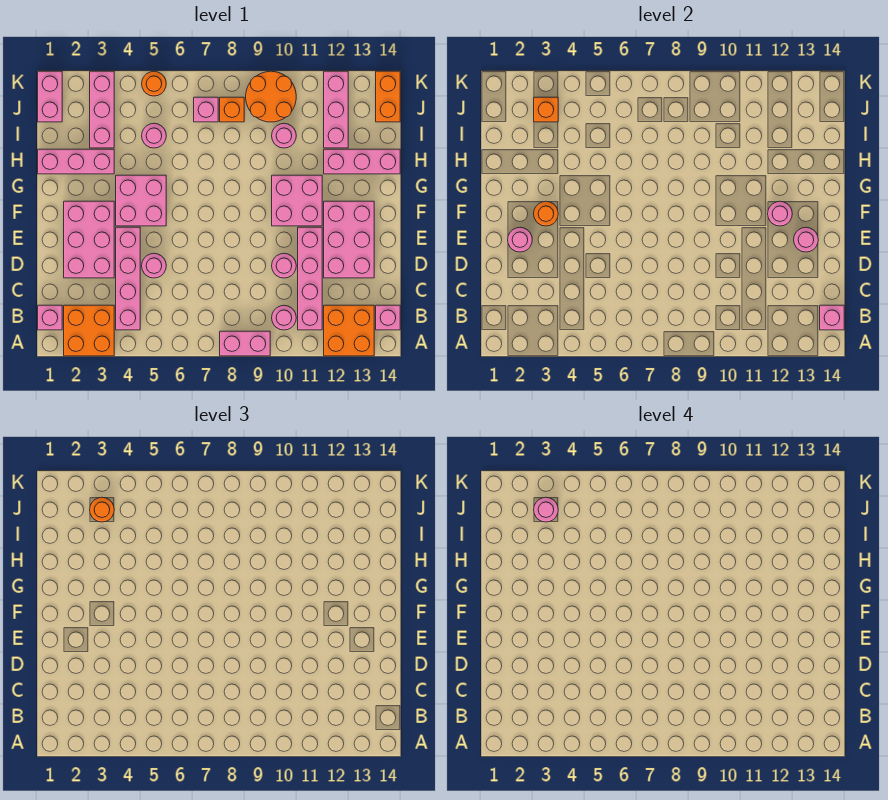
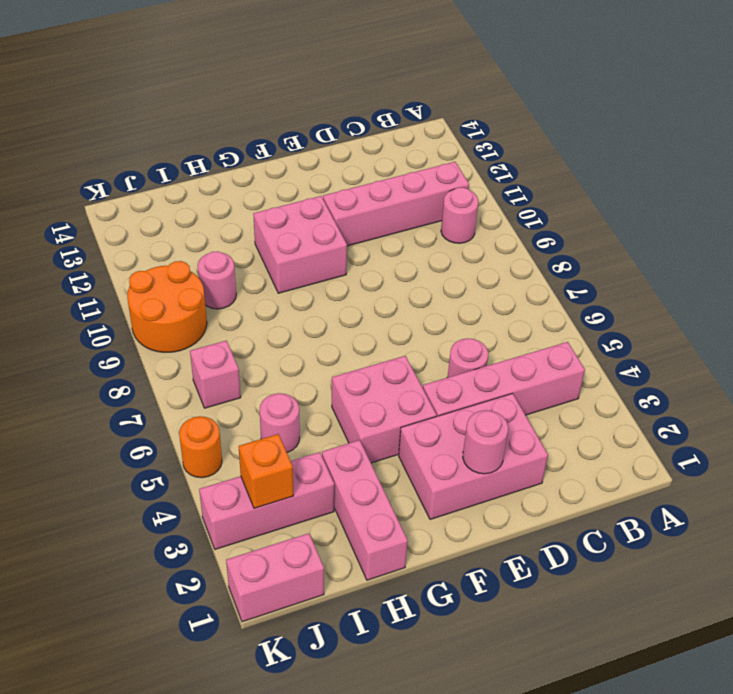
none -> orange 2x2 brick [64,305,114,356]
none -> pink 1x2 brick [220,331,270,356]
none -> orange 2x2 brick [324,305,374,356]
none -> pink 1x1 brick [38,305,62,330]

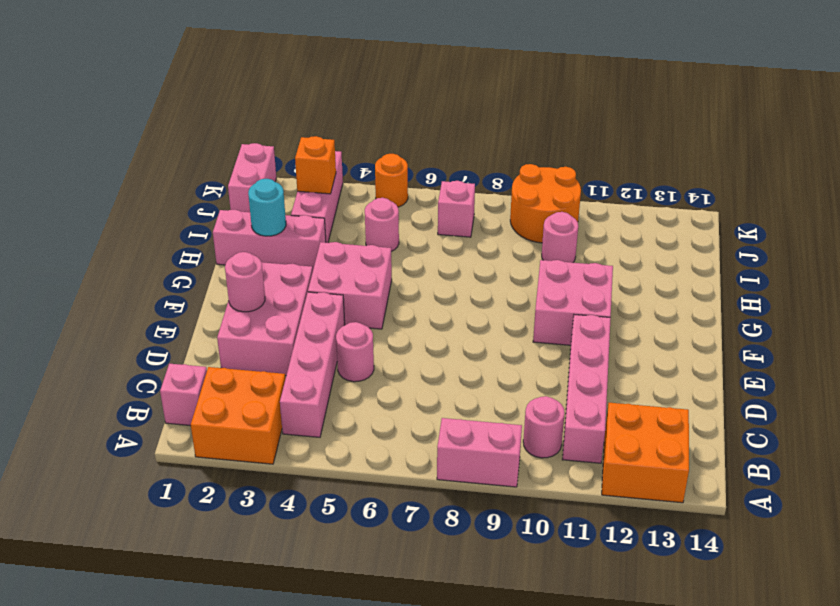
cyan 1x1 round brick [248,179,286,236] -> none
none -> pink 1x1 brick [376,305,400,330]
none -> pink 1x1 round brick [272,253,296,278]
none -> pink 2x3 brick [324,201,374,278]
none -> pink 1x3 brick [324,149,400,174]

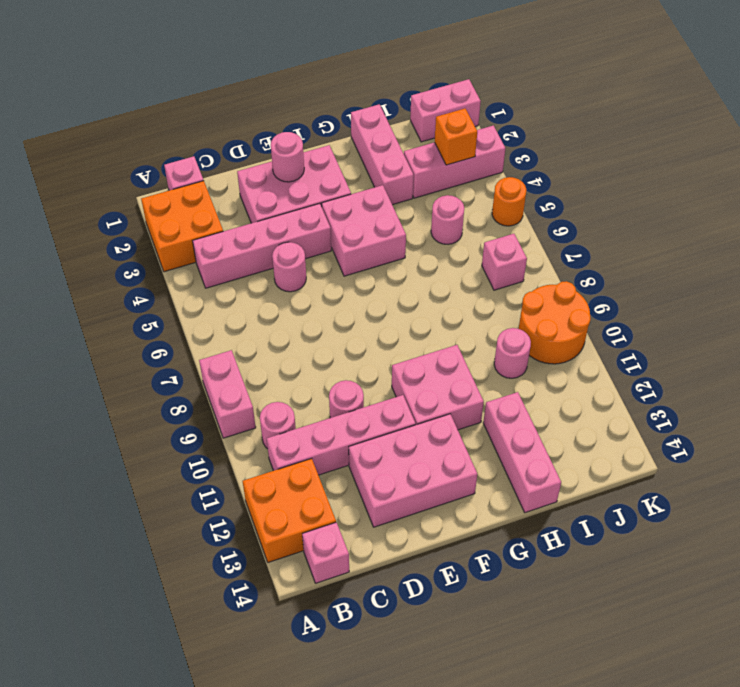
none -> pink 1x3 brick [324,71,348,148]
none -> orange 1x1 brick [220,97,244,122]
none -> orange 1x2 brick [376,71,400,122]
none -> pink 1x1 brick [820,305,844,330]

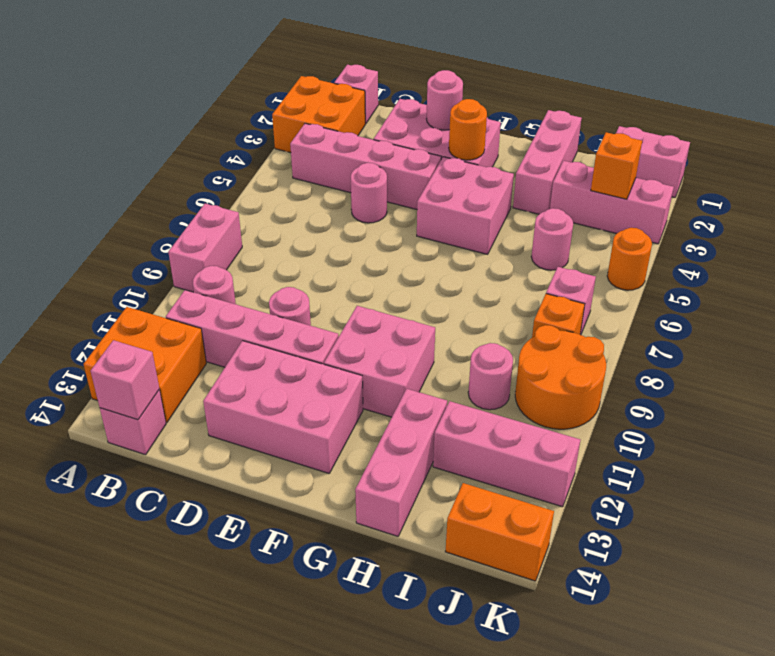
none -> pink 1x1 round brick [794,227,818,252]
none -> pink 1x1 round brick [768,201,792,226]
none -> orange 1x1 round brick [90,497,114,522]
none -> pink 1x1 round brick [534,497,558,522]

